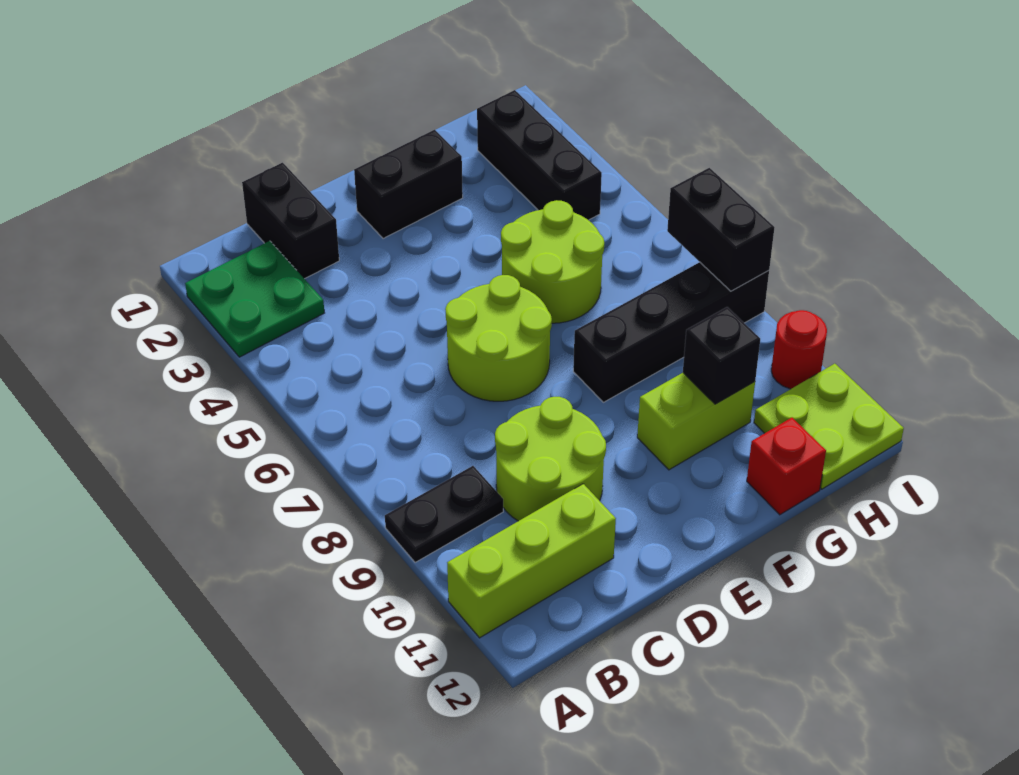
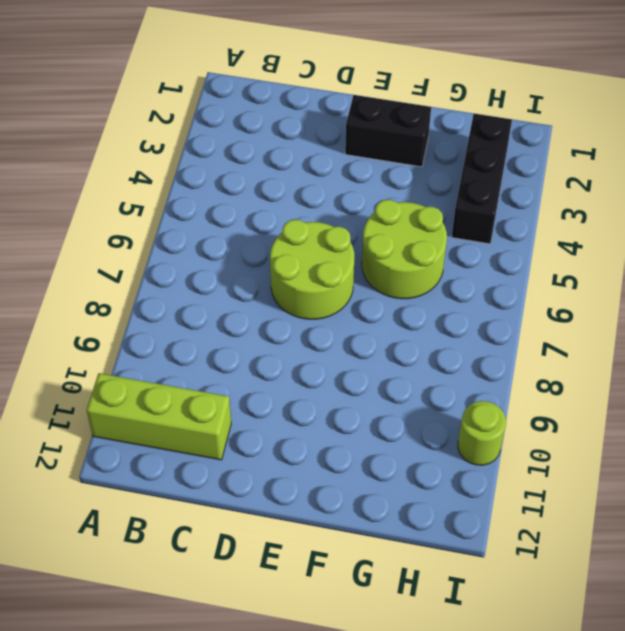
lime 1x1 round brick [458,401,506,465] -> red 1x1 round brick [771,310,827,389]
none -> green 2x2 plate [185,241,324,357]
none -> black 1x2 plate [385,466,503,563]
none -> black 1x2 brick [242,163,339,279]

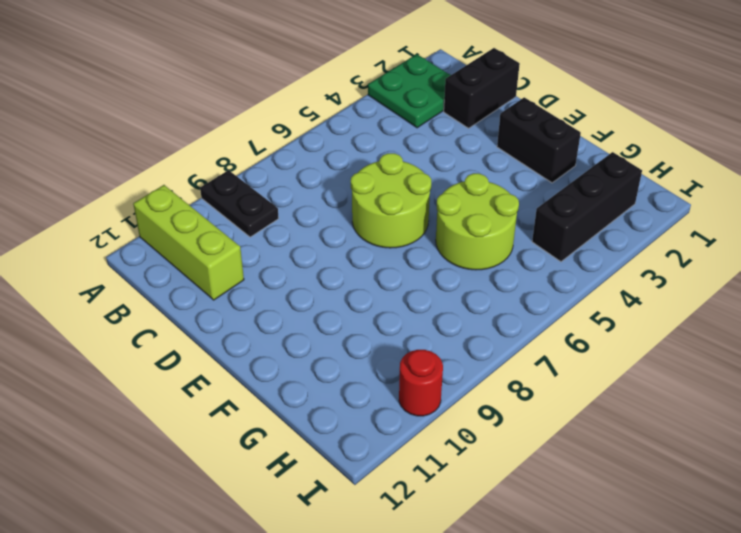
none -> lime 2x2 round brick [495,397,606,521]
none -> black 1x4 brick [573,262,769,402]
none -> lime 1x2 brick [637,373,755,470]

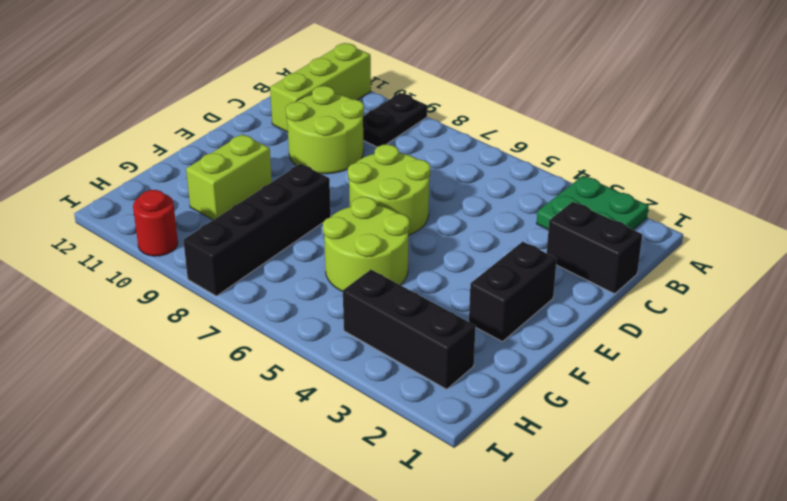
none -> red 1x1 brick [747,418,826,515]
none -> lime 2x2 plate [754,364,904,489]
none -> black 1x1 brick [683,307,760,404]

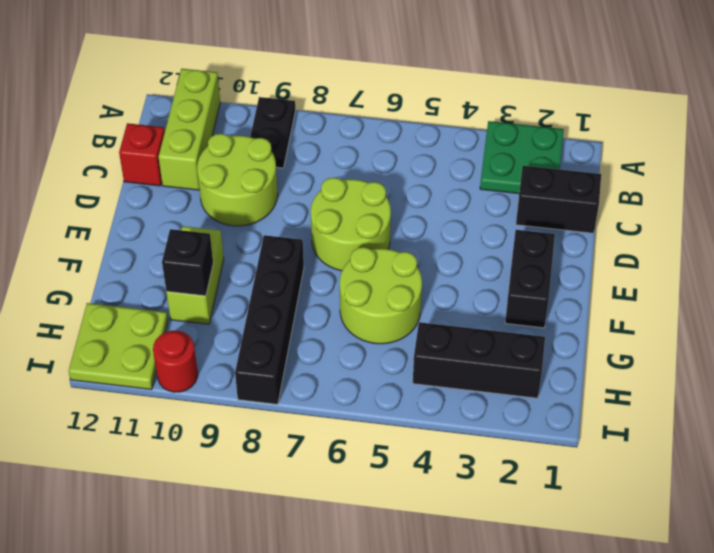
red 1x1 brick [119,123,165,186] -> red 1x1 brick moved to [747,418,826,515]
none -> black 1x2 brick [667,168,775,291]

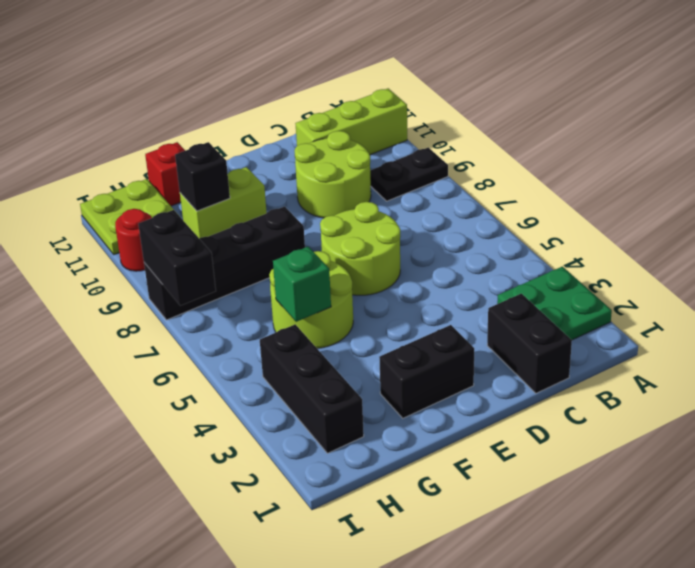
green 1x1 brick [273,247,331,322] -> none

